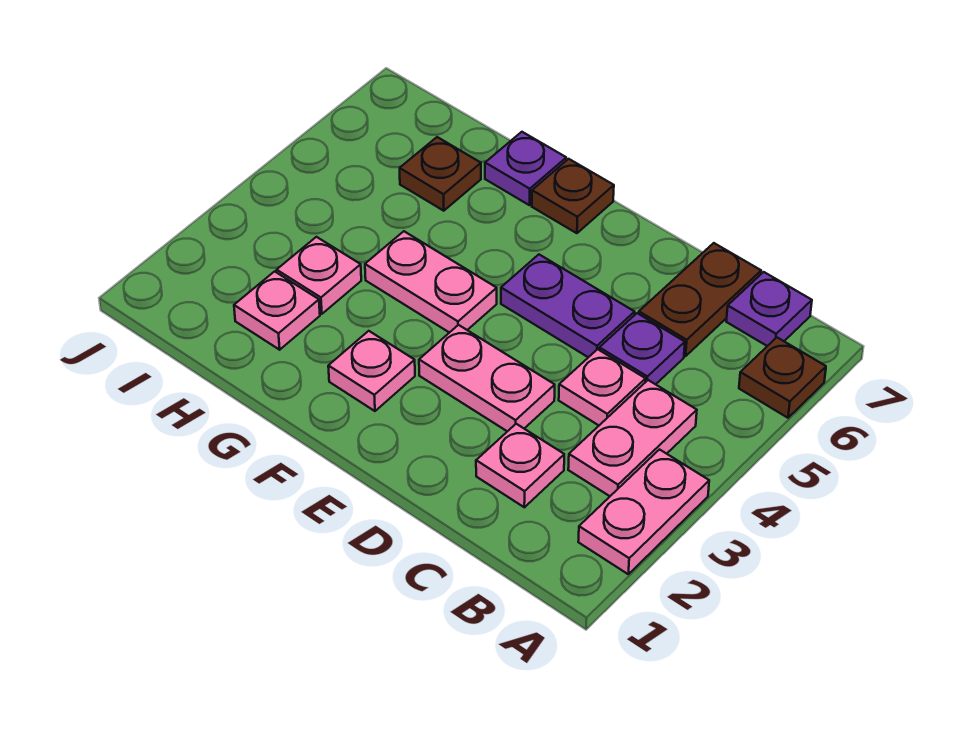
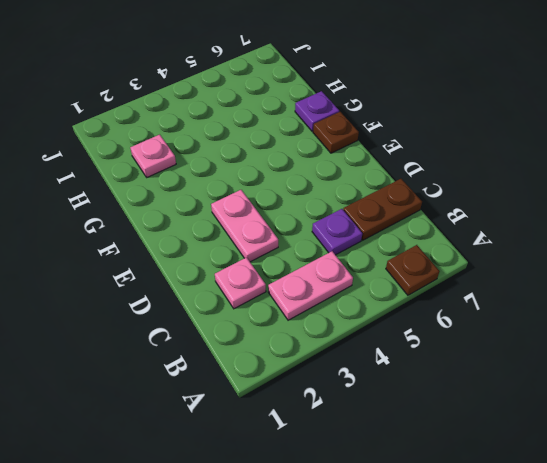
none -> pink 1x2 plate [578,450,709,574]
none -> purple 1x1 plate [726,272,812,346]
none -> pink 1x1 plate [559,349,646,425]

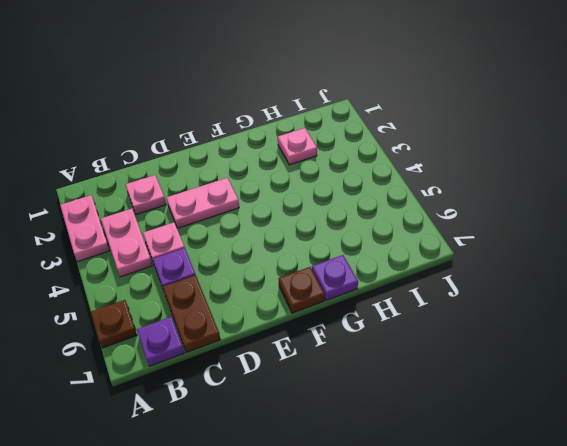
none -> purple 1x2 plate [501,255,635,357]
none -> pink 1x1 plate [328,331,415,411]
none -> pink 1x2 plate [365,231,497,333]

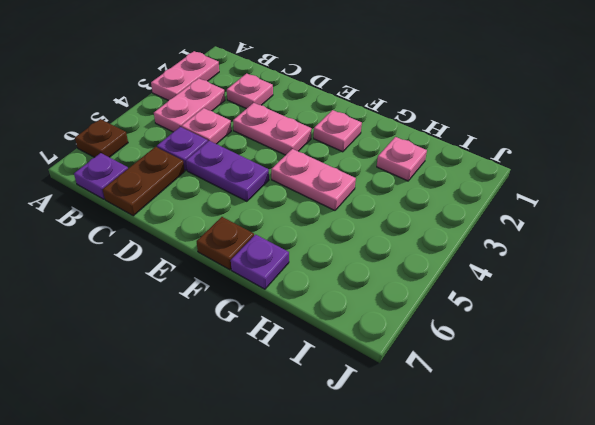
none -> pink 1x1 plate [277,237,361,314]
none -> brown 1x1 plate [400,137,481,211]

